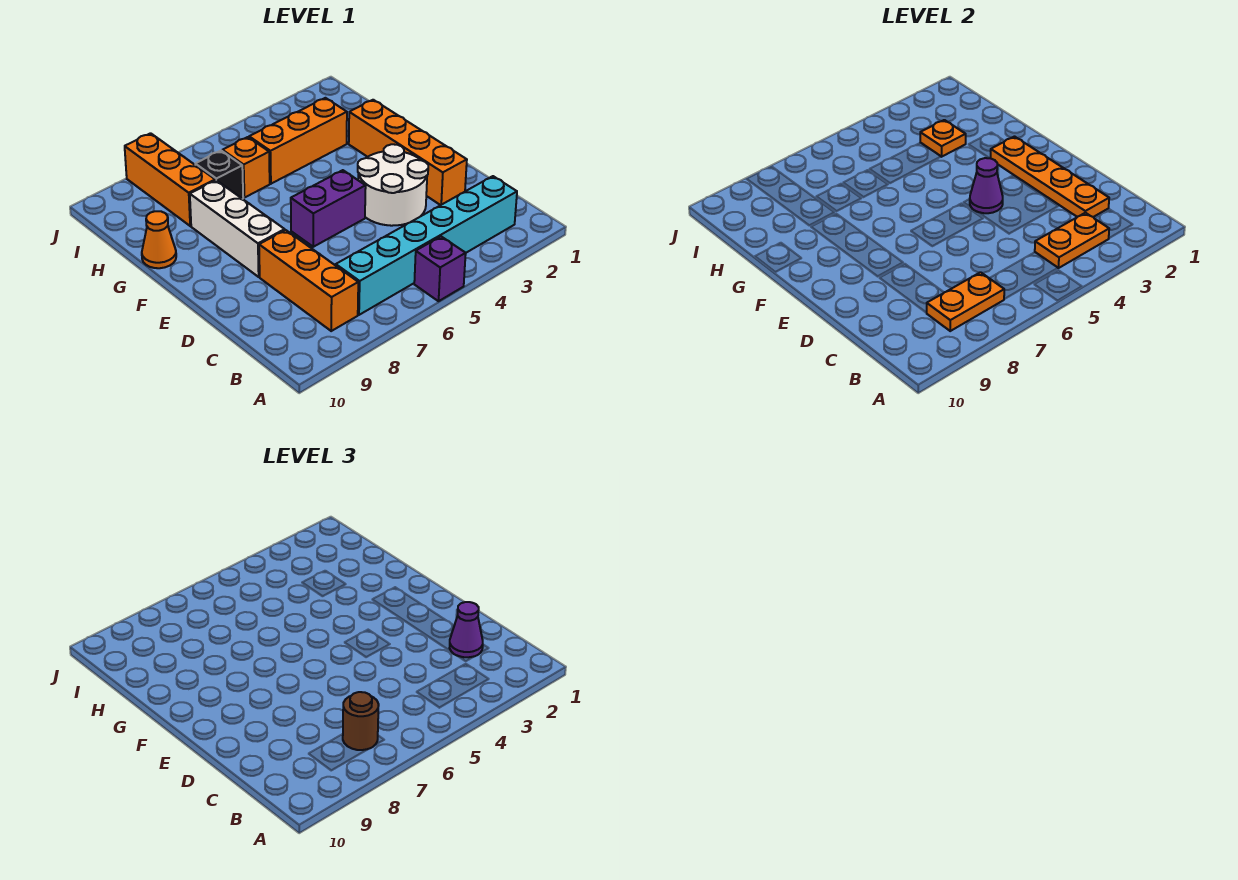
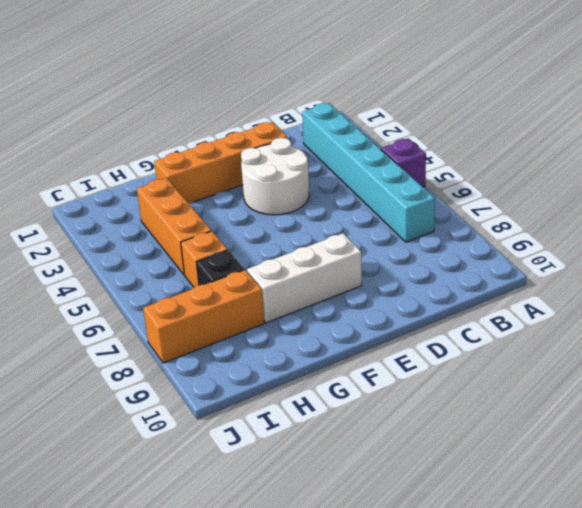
none -> orange 1x3 brick [259,230,358,331]
none -> purple 1x2 brick [291,170,366,247]
none -> orange 1x1 cone [142,211,176,268]

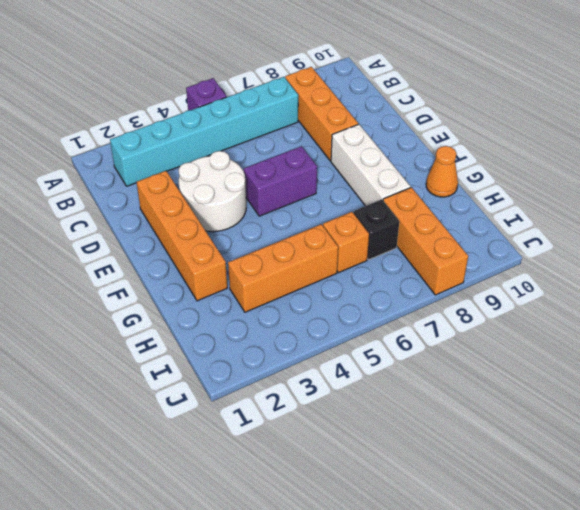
none -> orange 1x2 plate [1035,213,1109,268]
none -> orange 1x2 plate [927,272,1004,331]
none -> orange 1x4 plate [991,137,1109,217]

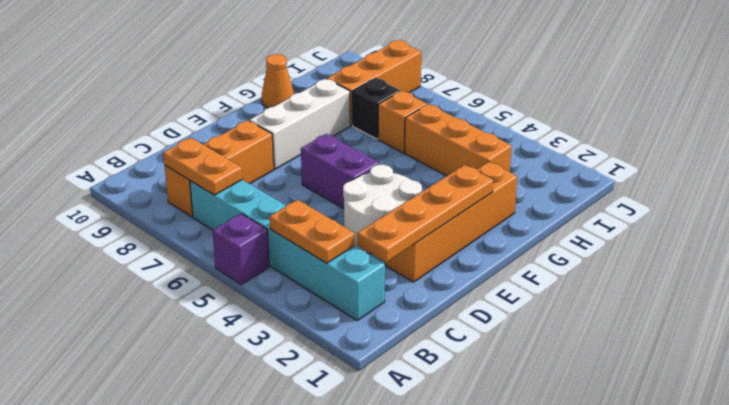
none -> purple 1x1 cone [970,158,1003,213]
none -> orange 1x1 plate [920,120,966,157]
none -> brown 1x1 round brick [343,692,379,750]

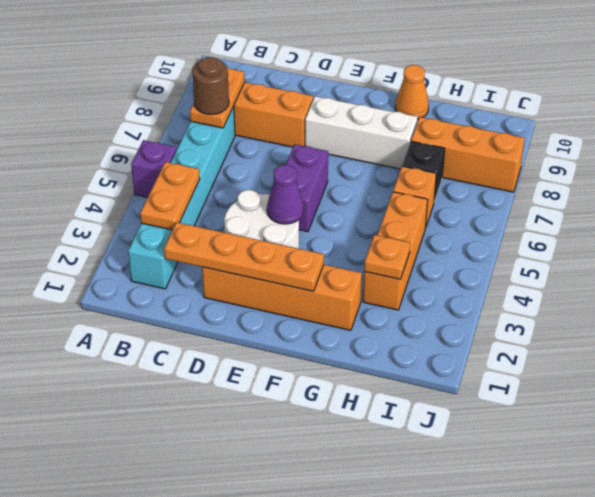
none -> purple 1x1 cone [450,602,483,657]

